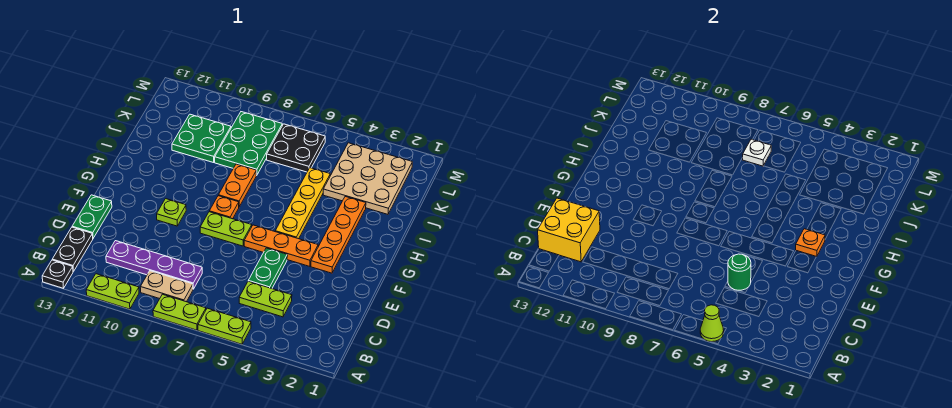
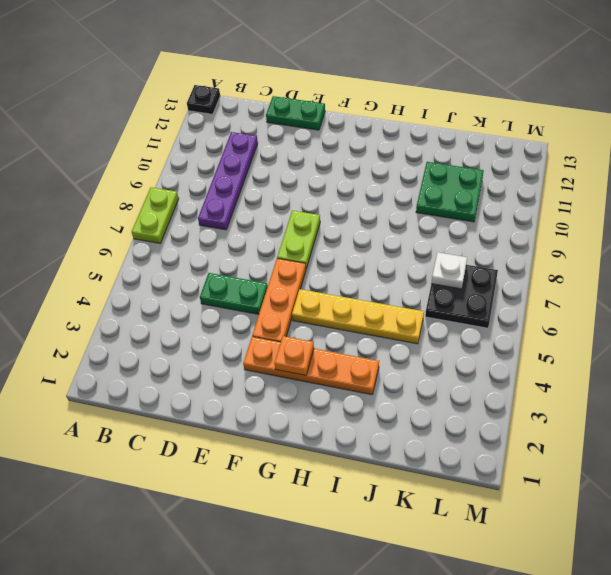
none -> lime 1x2 plate [198,308,251,344]
none -> lime 1x2 plate [86,274,139,309]
none -> tan 1x2 plate [140,271,193,302]

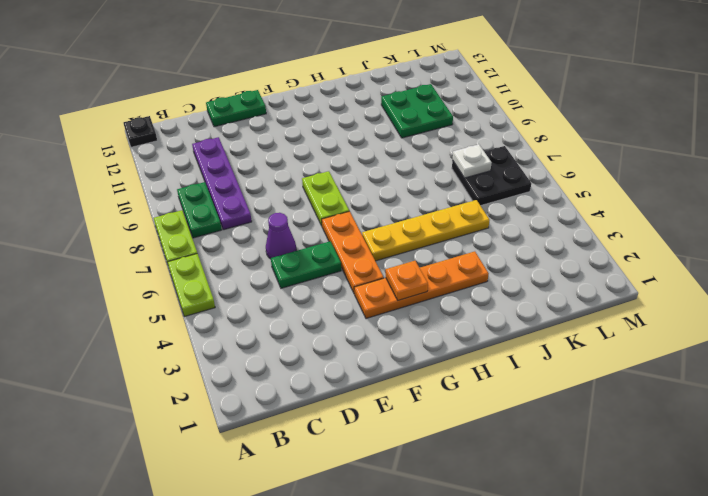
green 1x2 plate [177,182,222,238] -> tan 1x2 plate [140,271,193,302]
purple 1x1 cone [266,213,296,259] -> none
none -> lime 1x2 plate [86,274,139,309]
none -> black 1x2 plate [52,227,93,272]
none -> lime 1x2 plate [239,281,292,317]

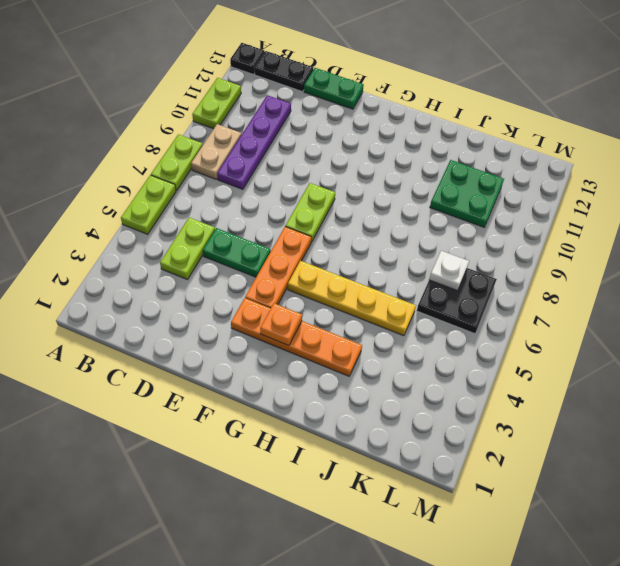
none -> lime 1x1 plate [157,199,186,226]
none -> orange 1x1 plate [209,196,239,219]
none -> orange 1x2 plate [218,164,257,207]

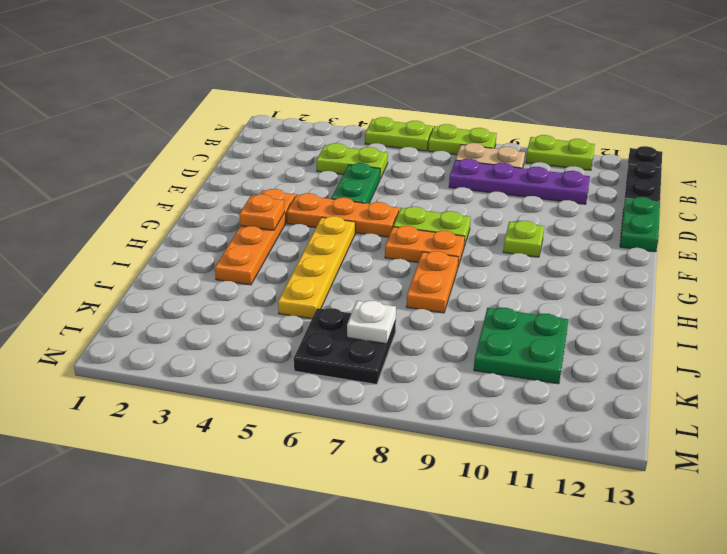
orange 1x2 plate [385,226,465,266] -> orange 1x1 plate [209,196,239,219]
none -> tan 3x3 plate [323,143,412,214]
none -> green 2x3 plate [215,112,282,175]
none -> lime 1x1 cone [700,305,724,342]

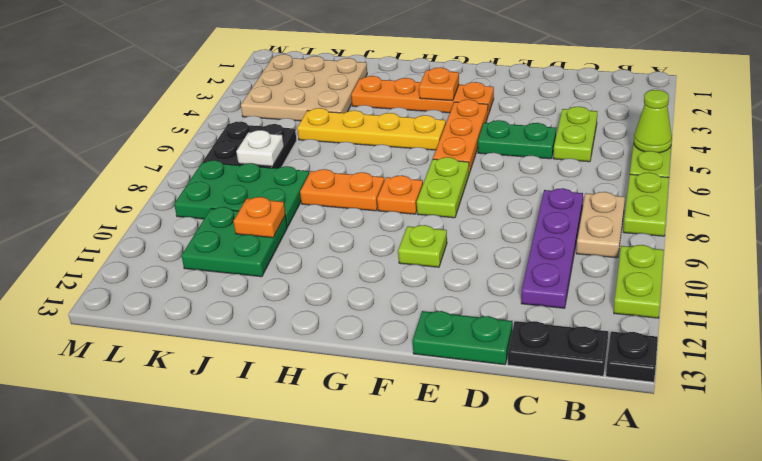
orange 1x1 plate [234,197,285,238] -> none
none -> yellow 2x2 brick [538,198,600,262]
none -> green 1x1 round brick [728,254,751,290]

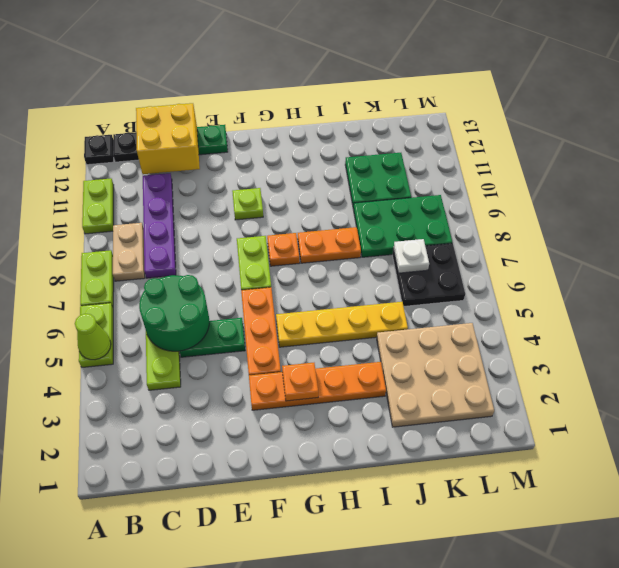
green 2x2 round brick [139,275,209,351] -> green 1x1 round brick [728,254,751,290]

